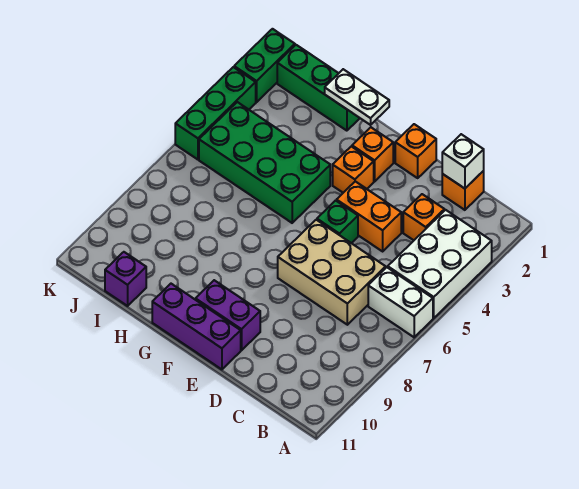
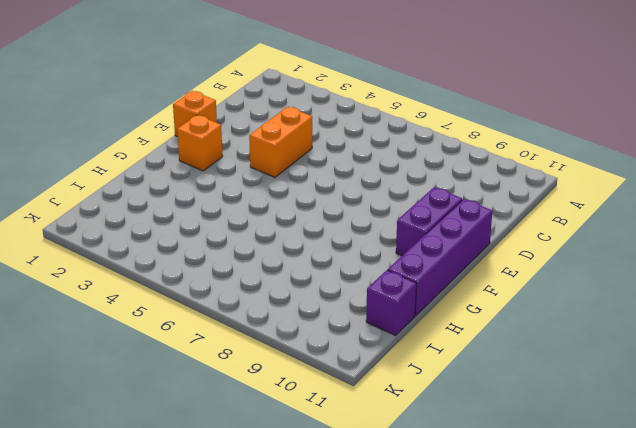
purple 1x4 brick [388,199,492,316] -> purple 1x3 brick [152,284,241,369]
none -> white 2x3 brick [388,210,492,318]
none -> white 1x2 brick [368,267,433,337]
none -> orange 1x1 brick [442,171,484,210]

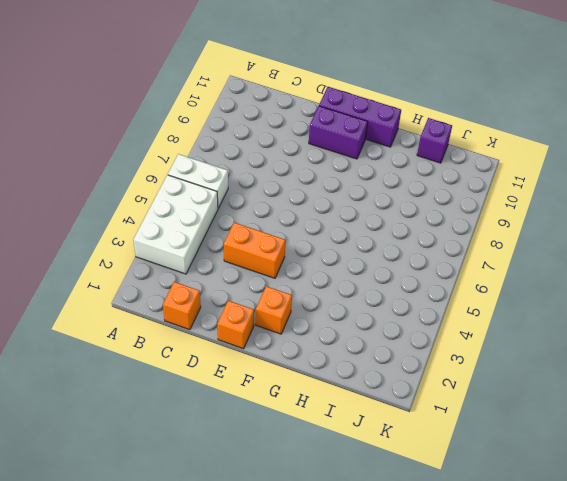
none -> orange 1x1 brick [403,194,444,240]
none -> tan 2x3 brick [278,220,386,325]
none -> green 1x1 brick [317,200,358,243]

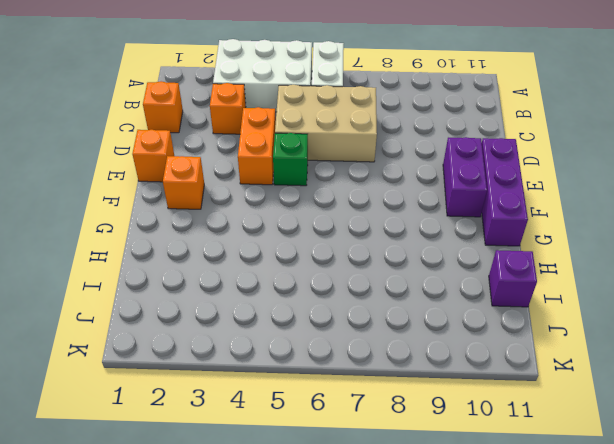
tan 2x3 brick [275,85,377,162] -> tan 2x3 brick turned to [278,220,386,325]
none -> orange 1x1 brick [333,146,374,193]
none -> green 2x4 brick [199,102,330,223]
none -> green 1x3 brick [277,45,360,131]

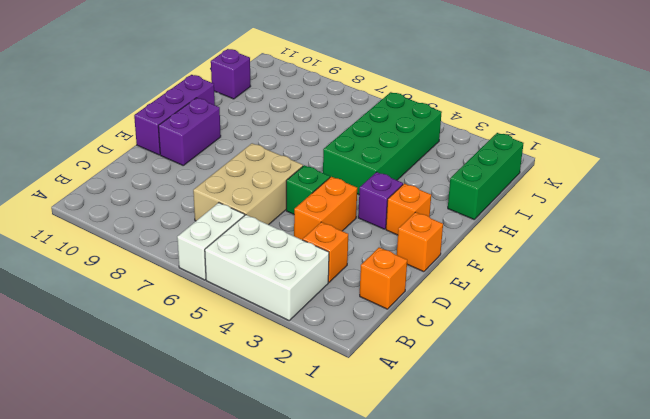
purple 1x1 brick [358,172,403,229] -> orange 1x1 brick [333,146,374,193]
none -> green 1x2 brick [234,29,295,102]
none -> green 1x3 brick [175,67,256,160]
none -> white 1x1 brick [442,134,484,189]

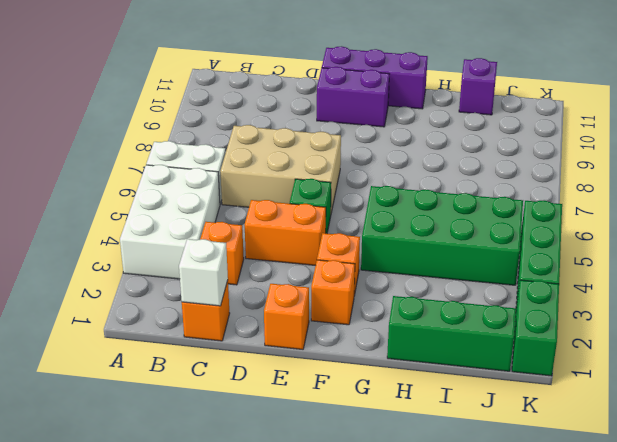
none -> white 1x2 plate [325,69,389,125]

